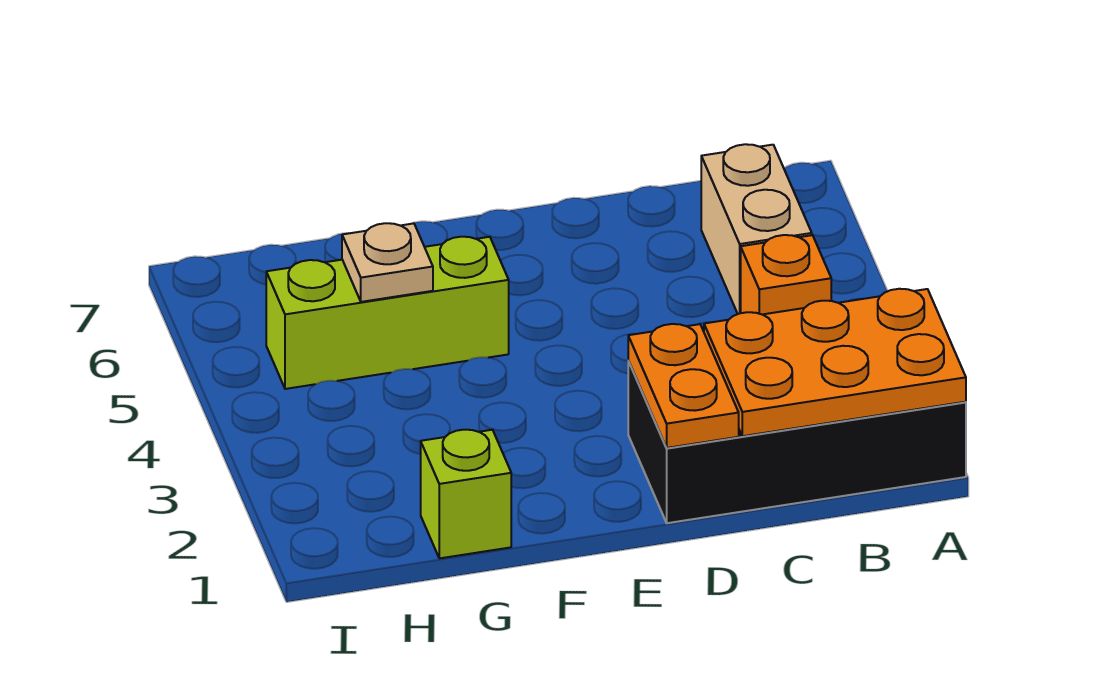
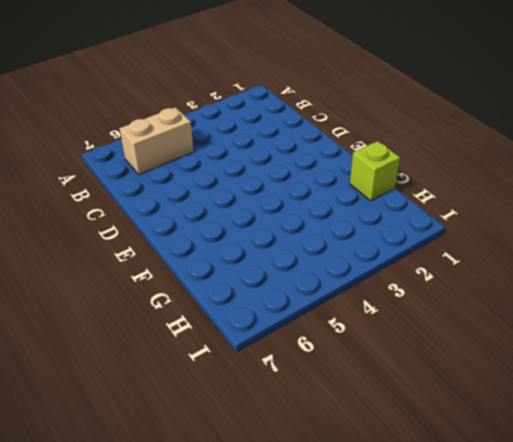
none -> black 2x4 brick [628,361,966,523]
none -> orange 1x1 brick [741,235,831,315]

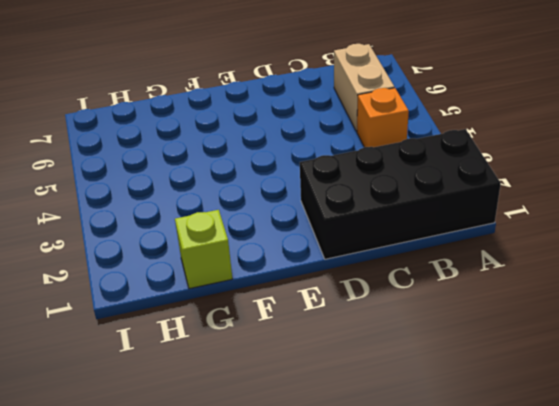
none -> lime 1x3 brick [266,237,509,389]
none -> orange 2x3 plate [704,289,966,436]

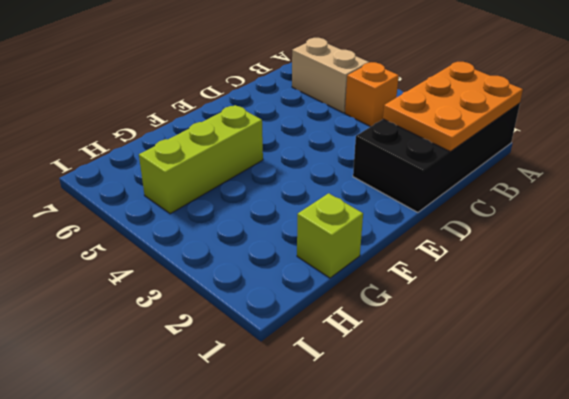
none -> orange 1x2 plate [628,324,739,448]
none -> tan 1x1 plate [342,223,433,302]

